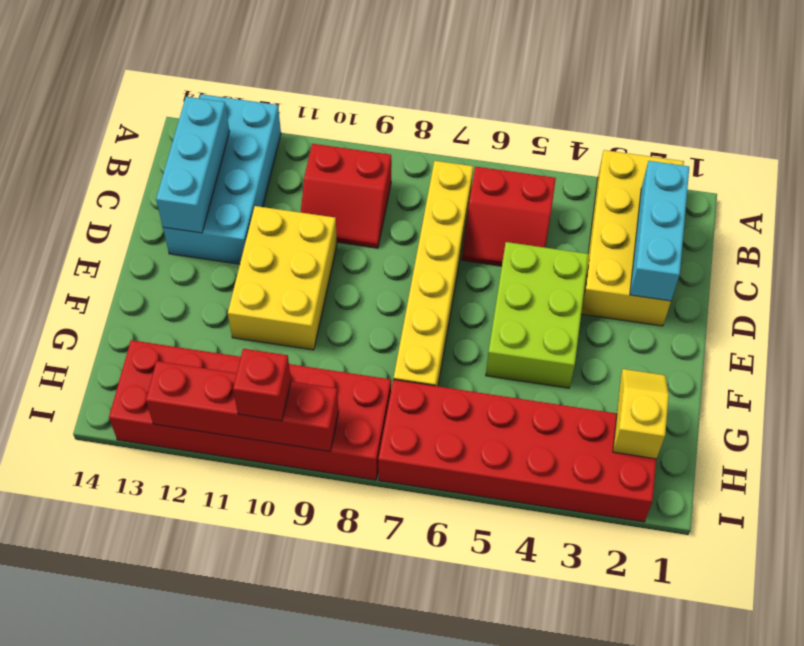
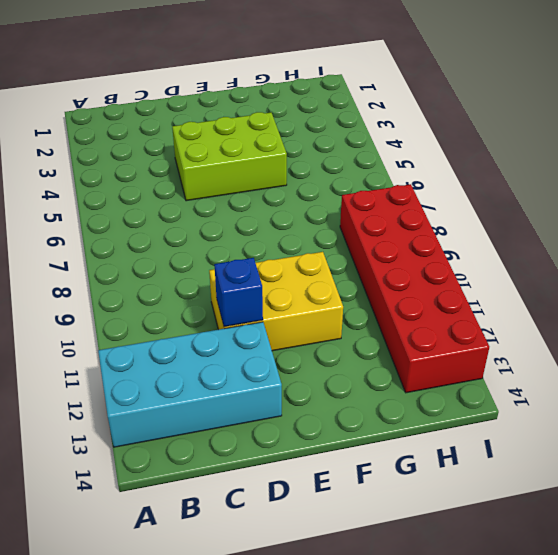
blue 1x1 brick [214,258,263,327] -> none
none -> yellow 2x4 brick [581,150,684,326]
none -> red 2x2 slope [462,167,556,266]
none -> yellow 1x6 brick [394,161,473,386]

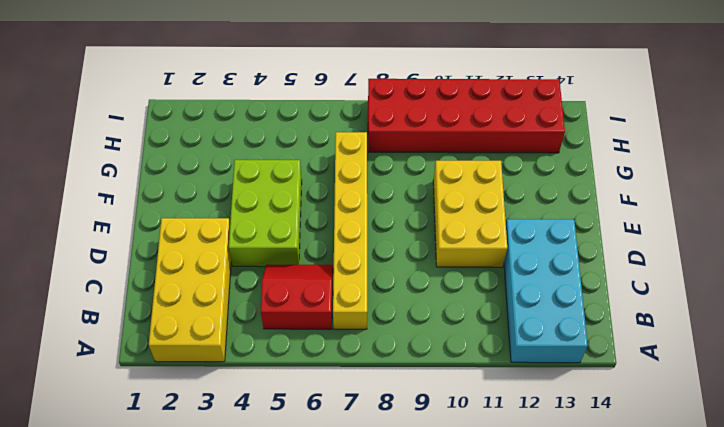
none -> red 2x2 slope [301,144,391,248]
none -> red 2x6 brick [378,380,656,522]
none -> cyan 1x3 brick [630,161,689,301]

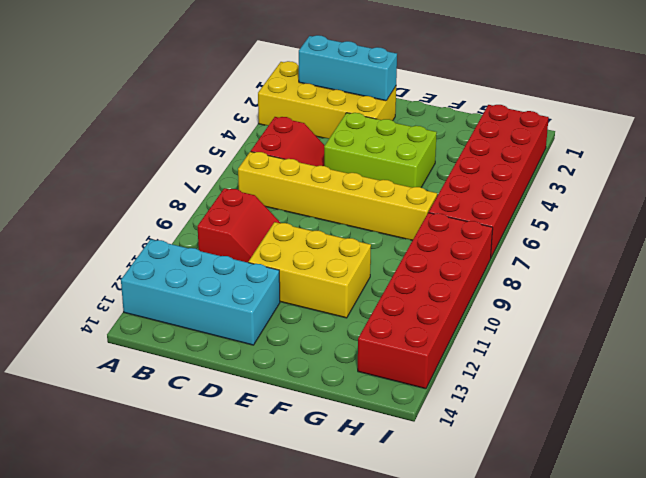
none -> cyan 1x3 brick [156,97,229,233]
none -> yellow 1x2 slope [613,369,669,459]
none -> red 1x4 brick [146,361,339,451]

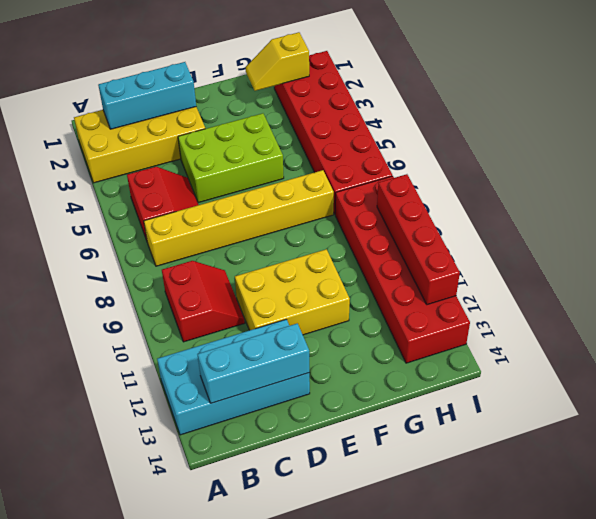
none -> red 1x1 brick [233,349,291,421]

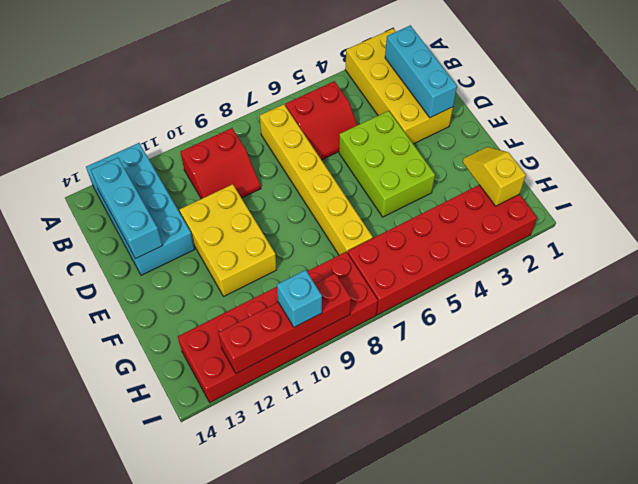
cyan 1x1 brick [277,270,322,327] -> red 1x1 brick [233,349,291,421]

